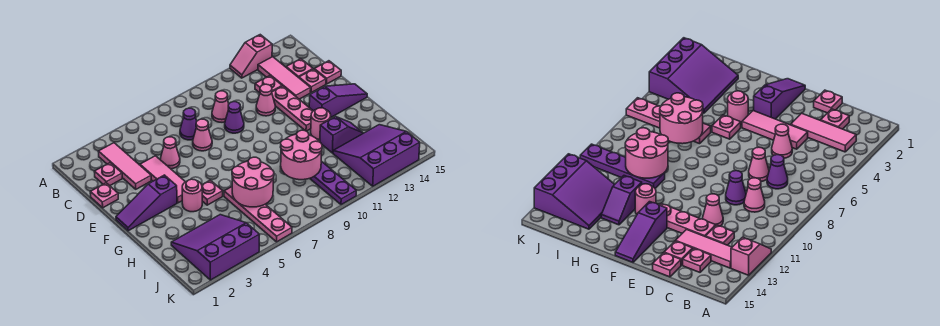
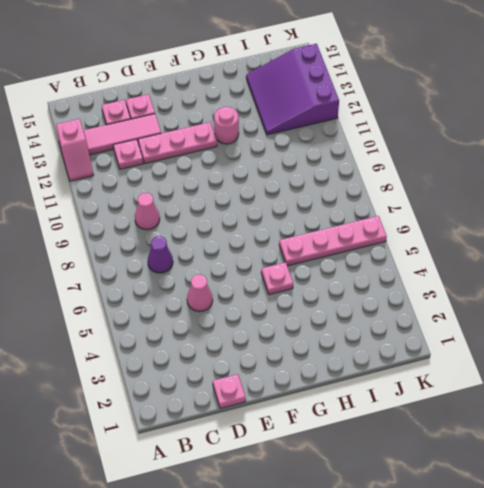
none -> pink 1x3 tile [98,143,151,189]
none -> pink 1x1 plate [94,163,122,186]
none -> pink 1x3 tile [140,156,185,203]

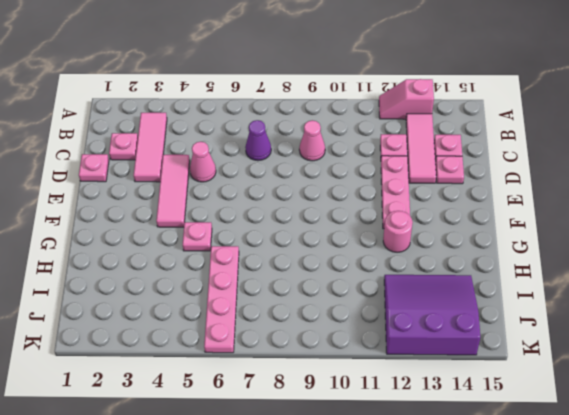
none -> pink 1x1 cone [193,119,212,151]
none -> purple 1x1 cone [225,102,244,133]
none -> pink 1x1 cone [256,84,275,116]

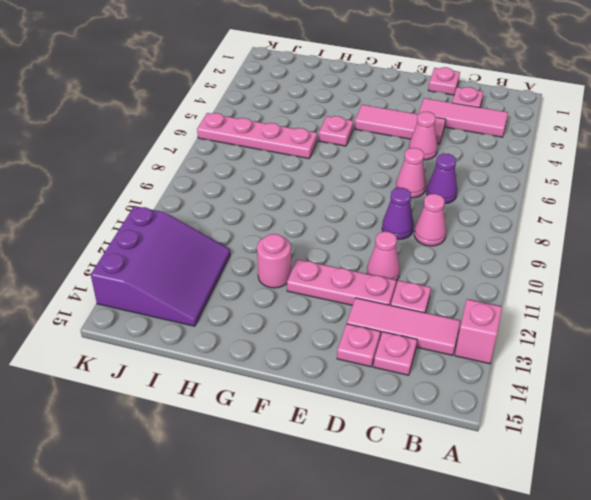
none -> pink 1x1 plate [314,61,341,84]
none -> purple 1x3 slope [116,175,177,231]
none -> purple 1x3 slope [309,84,367,117]

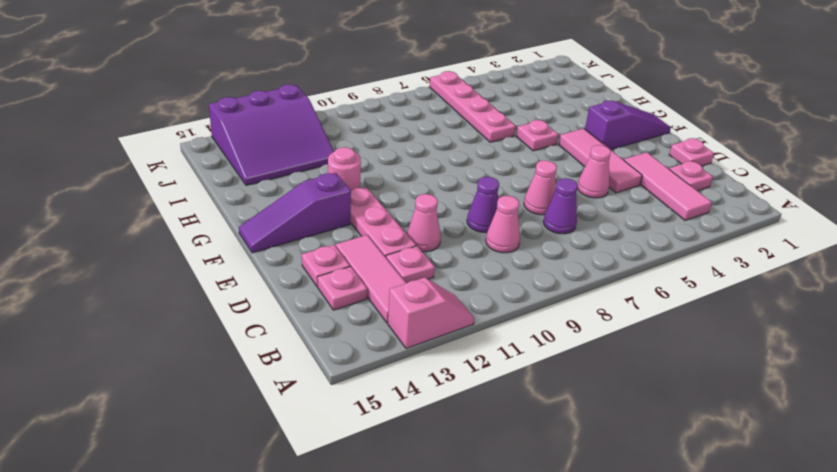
none -> pink 1x1 plate [314,61,341,84]
none -> pink 1x1 round brick [182,179,202,212]
none -> purple 1x4 plate [310,161,356,205]

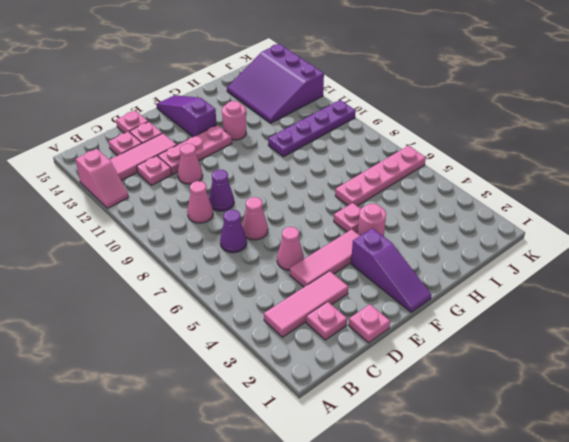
none -> purple 1x2 slope [320,117,363,153]
none -> purple 3x3 slope [171,215,260,280]
none -> pink 2x2 round brick [232,157,274,207]

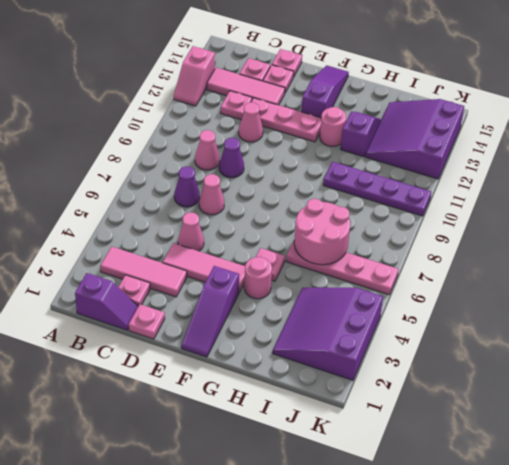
purple 1x2 slope [75,273,138,330] -> none
none -> pink 2x2 round brick [281,130,322,180]

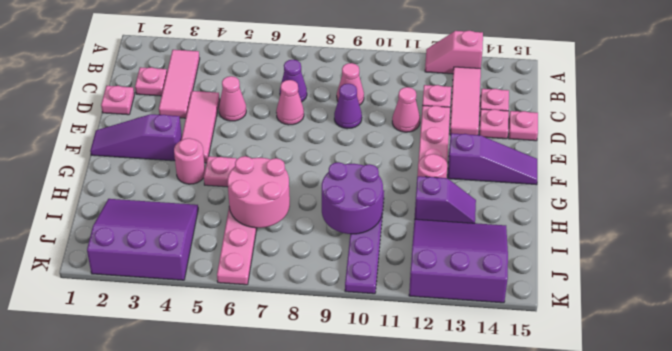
purple 2x2 round brick [322,162,383,234] -> pink 2x2 round brick [281,130,322,180]

